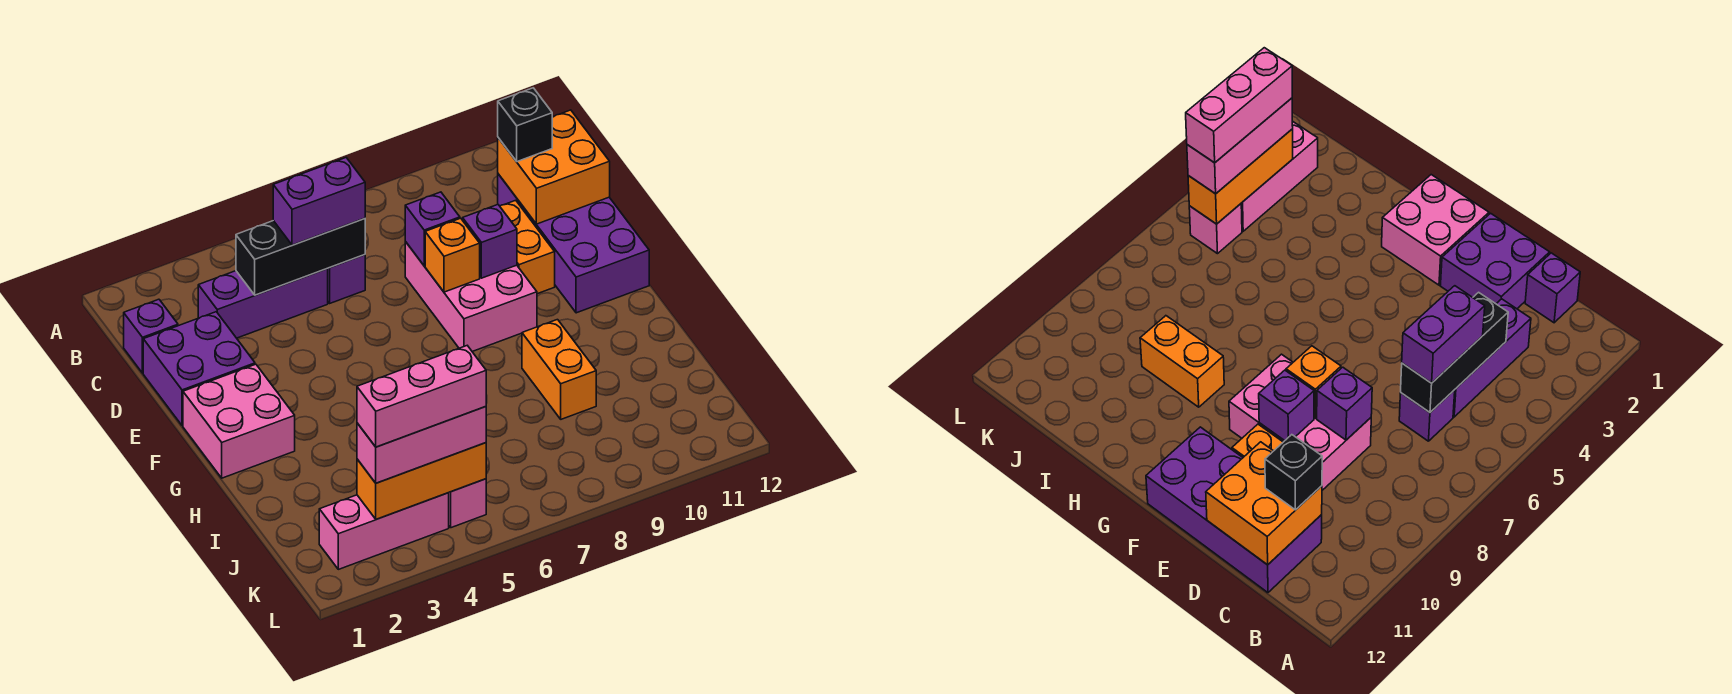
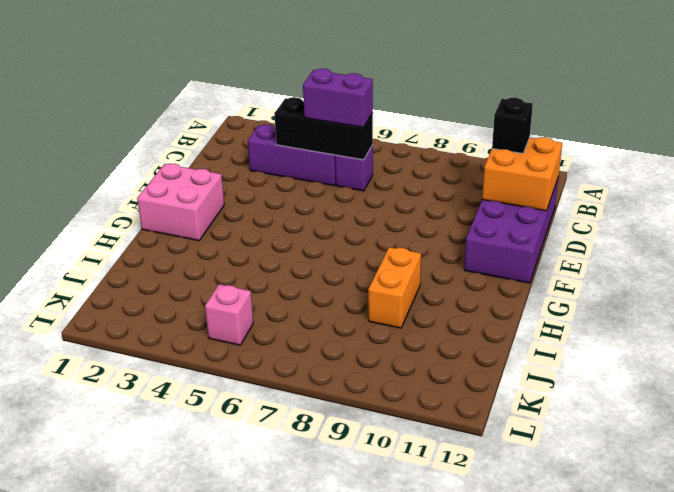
none -> purple 1x1 brick [124,299,178,373]
none -> purple 2x2 brick [143,312,255,426]
none -> pink 2x3 brick [405,242,537,352]

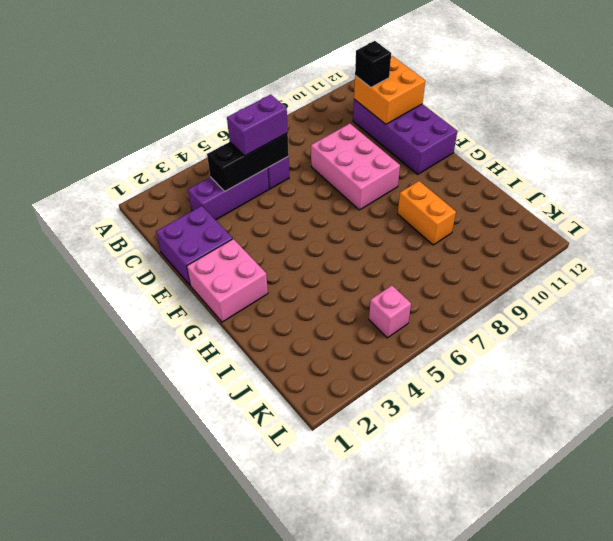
none -> purple 1x1 brick [124,299,178,373]
none -> orange 1x2 brick [500,200,555,294]
none -> pink 1x3 brick [319,493,449,569]

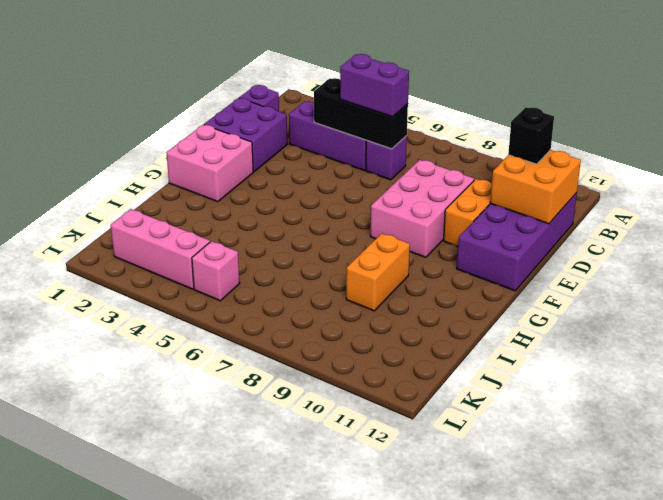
none -> purple 1x1 brick [405,192,460,266]
none -> orange 1x1 brick [425,218,480,292]
none -> purple 1x1 brick [463,205,517,278]

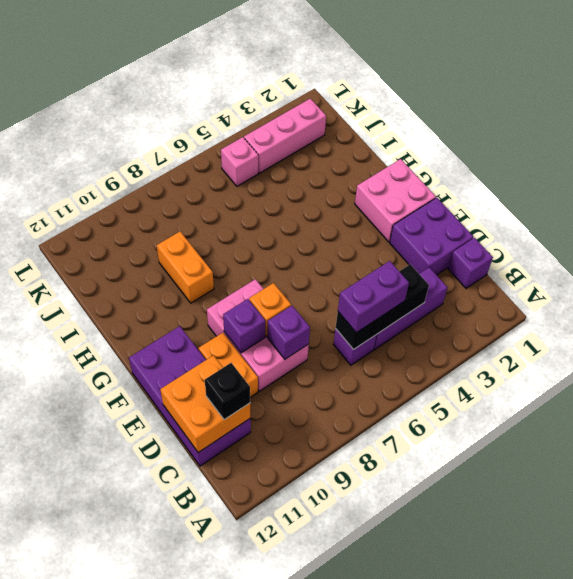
none -> orange 1x3 brick [357,443,486,519]
none -> pink 1x3 brick [357,407,486,483]
none -> pink 1x3 brick [357,346,486,447]

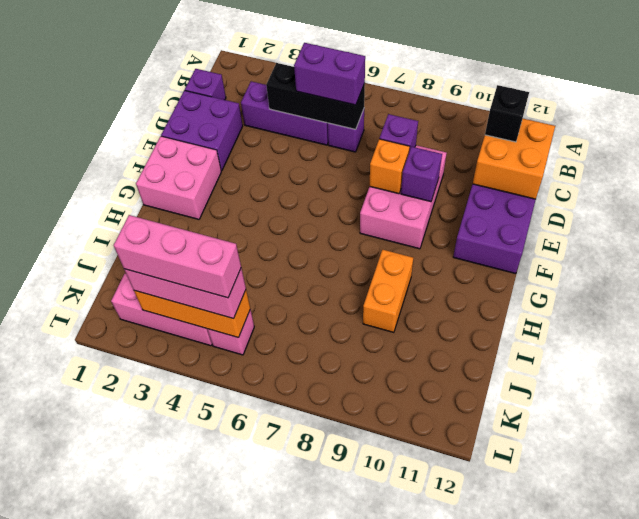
none -> orange 1x2 brick [500,200,555,294]

